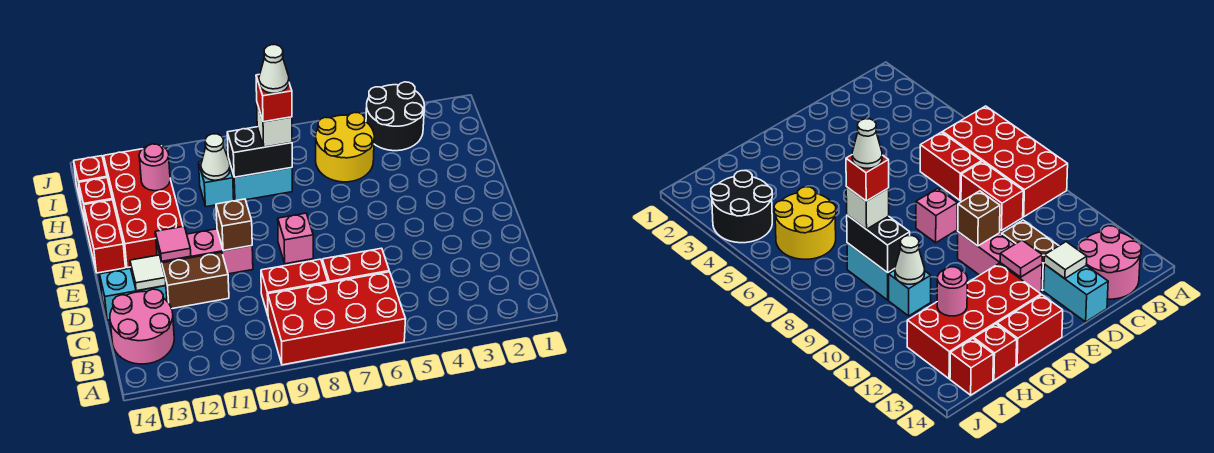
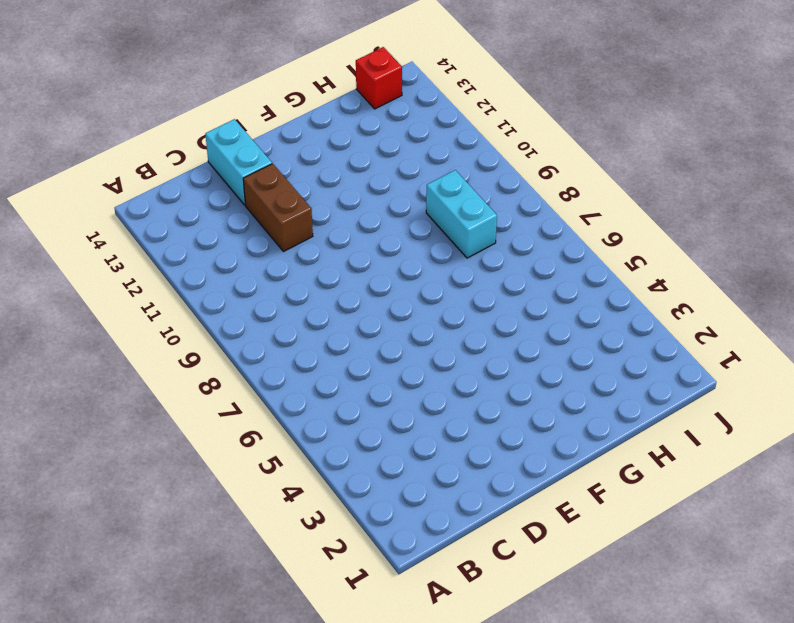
none -> red 2x4 brick [268,272,406,365]
none -> pink 2x2 round brick [110,289,174,364]
none -> red 1x2 brick [322,248,389,283]

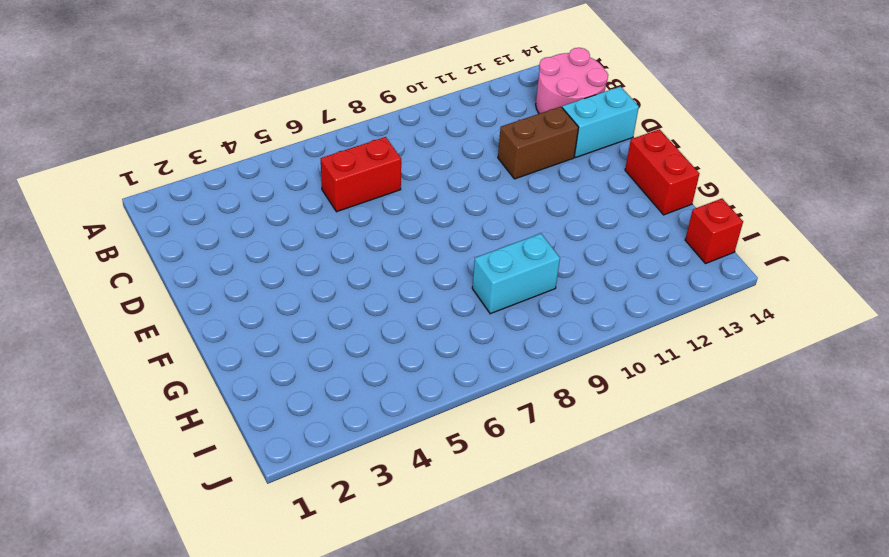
none -> red 2x4 brick [268,272,406,365]
none -> red 1x2 brick [261,259,328,315]
none -> pink 1x1 brick [278,213,313,264]

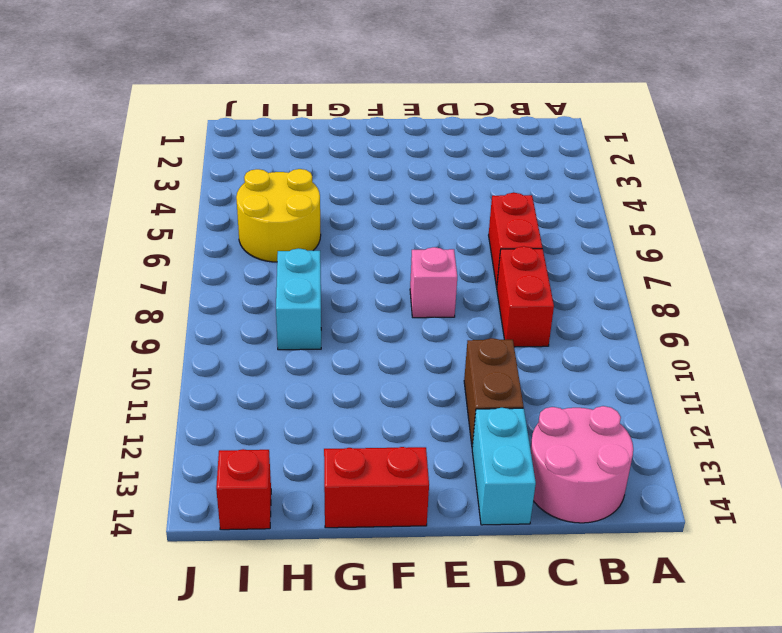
none -> red 2x4 brick [268,272,406,365]
none -> pink 1x3 brick [156,229,253,274]
none -> red 2x4 brick [104,149,183,268]

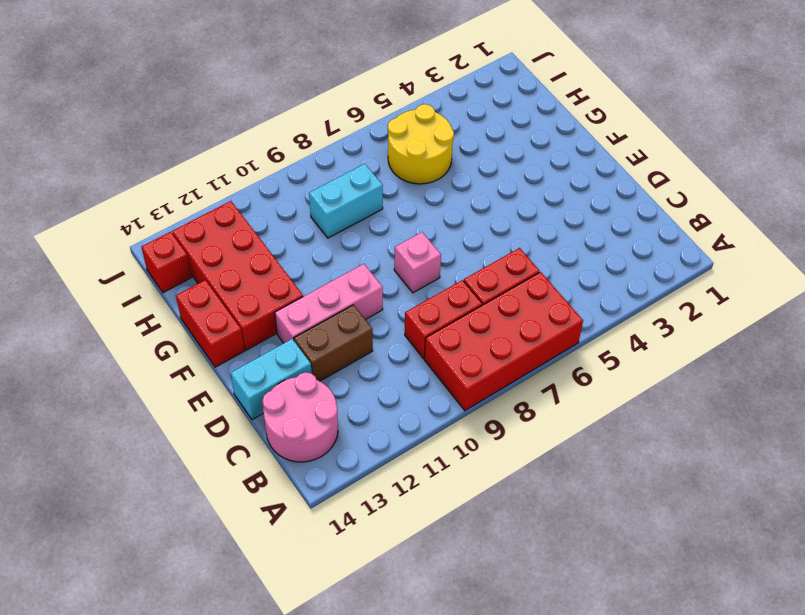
none -> cyan 1x1 brick [199,161,234,207]
none -> red 1x1 brick [79,178,112,225]
none -> black 2x2 round brick [366,82,424,151]

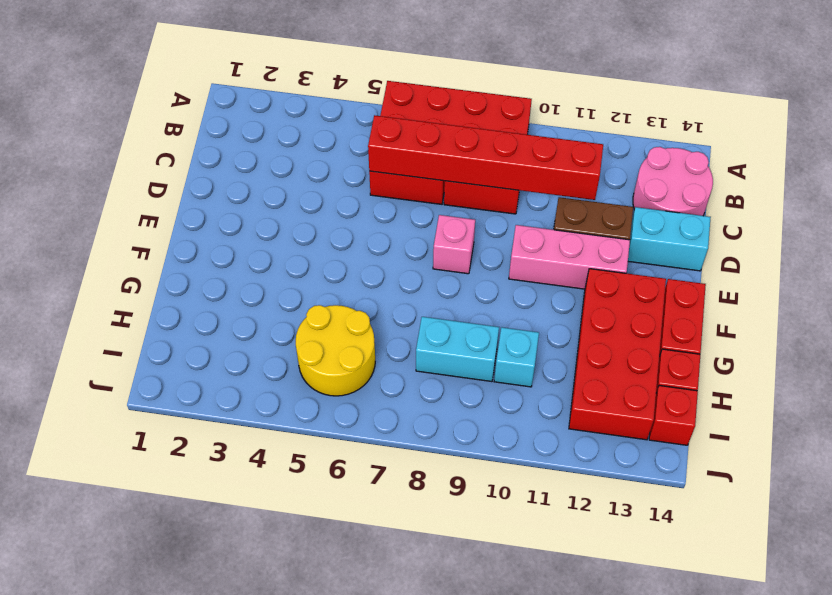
red 1x6 brick [368,115,603,200] -> none
none -> black 2x2 round brick [366,82,424,151]
none -> white 1x1 tile [130,255,166,291]
none -> brown 1x1 brick [216,199,252,251]

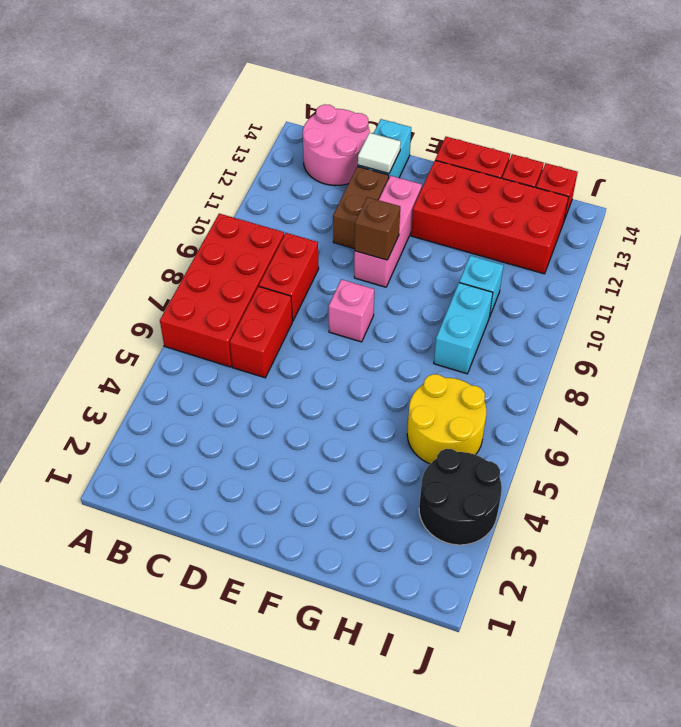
none -> pink 1x1 tile [155,226,191,261]
none -> black 1x2 brick [227,127,292,177]
none -> white 1x1 cone [201,134,230,180]

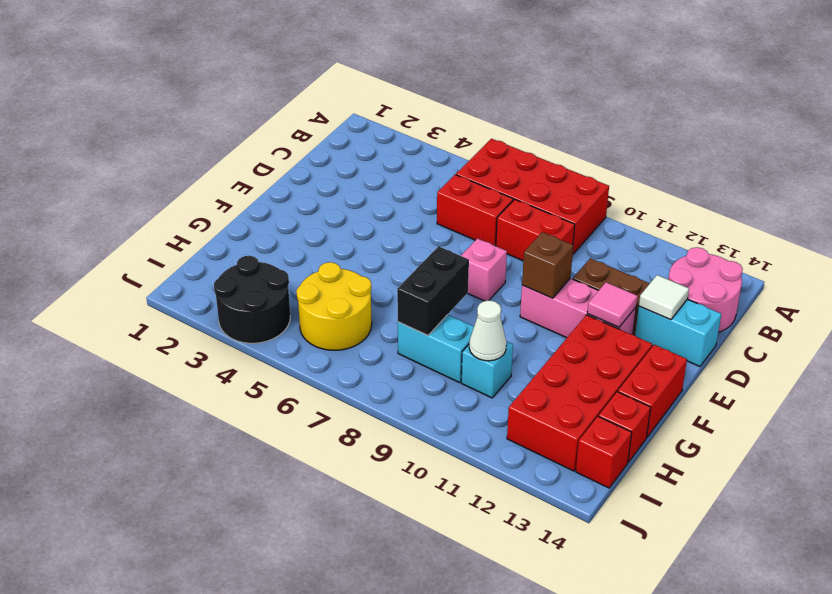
black 1x2 brick [397,246,469,335] -> black 1x2 brick turned to [227,127,292,177]
none -> pink 1x1 round brick [139,144,170,191]
none -> white 1x1 brick [257,104,292,147]
none -> red 1x1 brick [256,74,292,122]

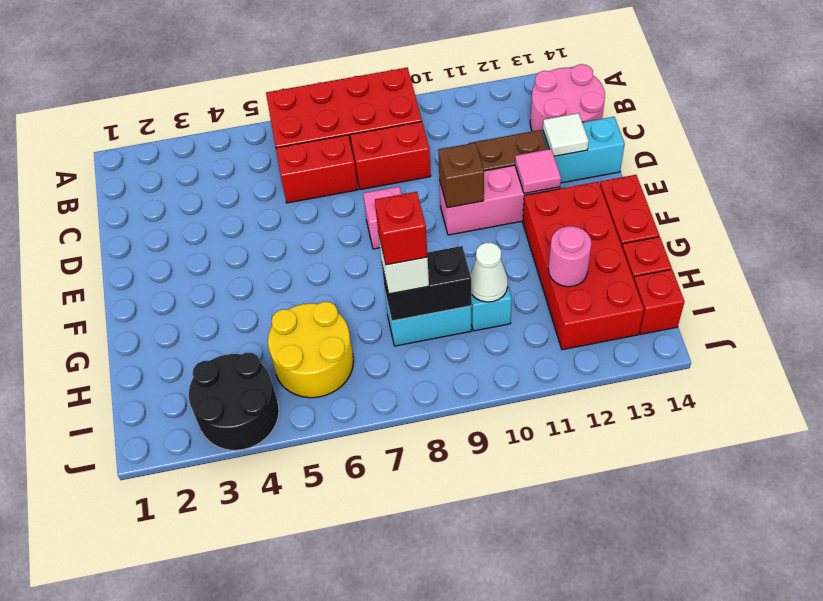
none -> white 1x1 cone [259,45,289,93]

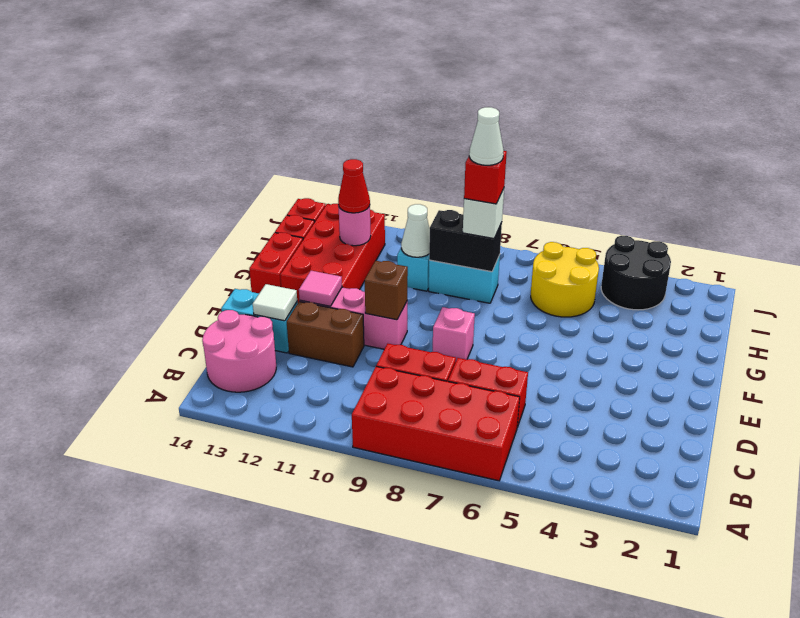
red 1x1 cone [338,159,370,213] -> none

